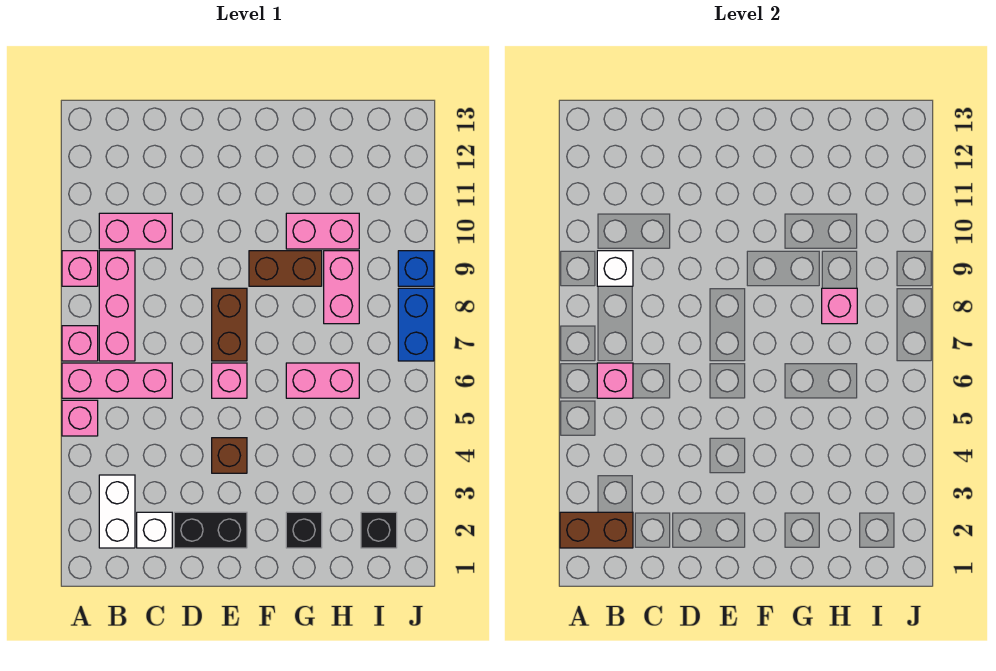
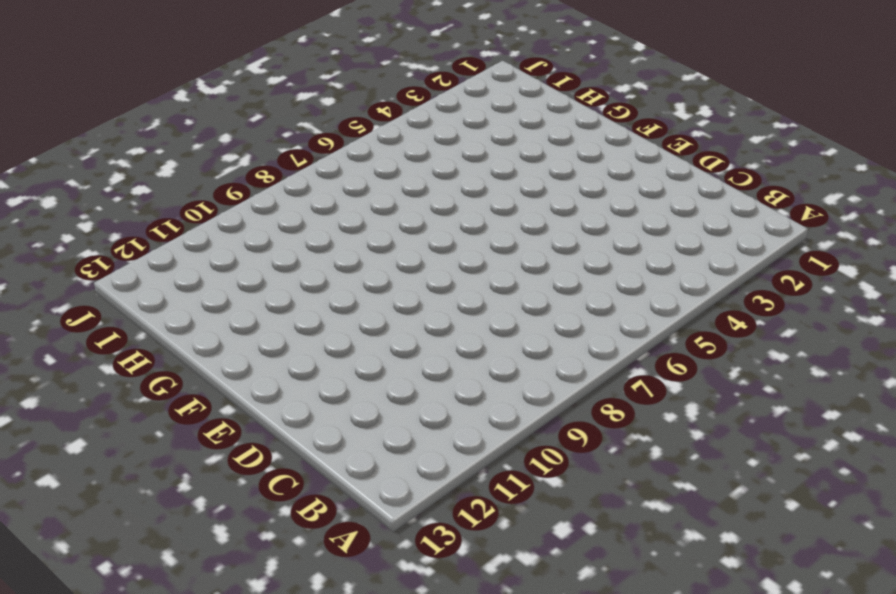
none -> pink 1x1 brick [62,400,98,436]
none -> pink 1x3 brick [62,363,172,398]
none -> pink 1x1 brick [62,326,98,361]

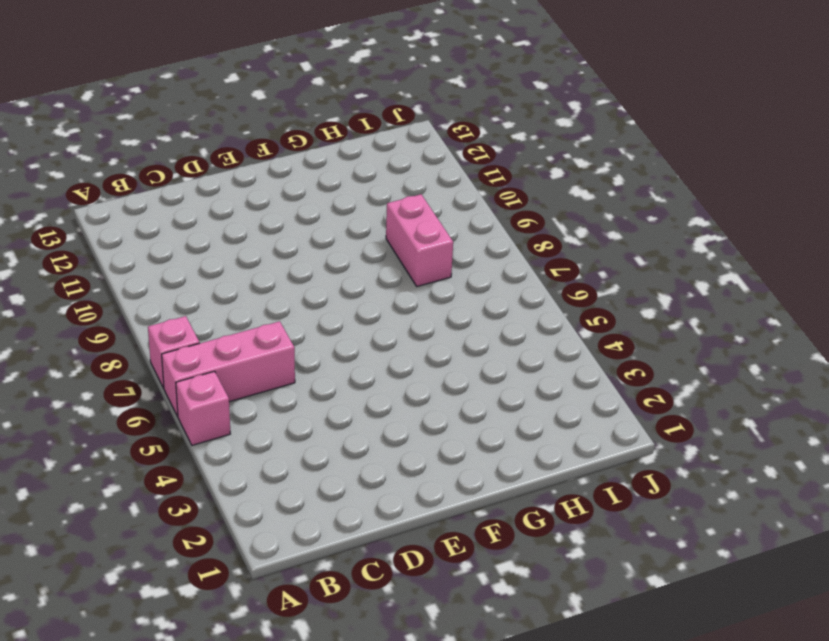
none -> pink 1x1 brick [62,251,98,286]
none -> white 1x2 brick [99,475,135,548]
none -> pink 1x3 brick [99,251,135,361]

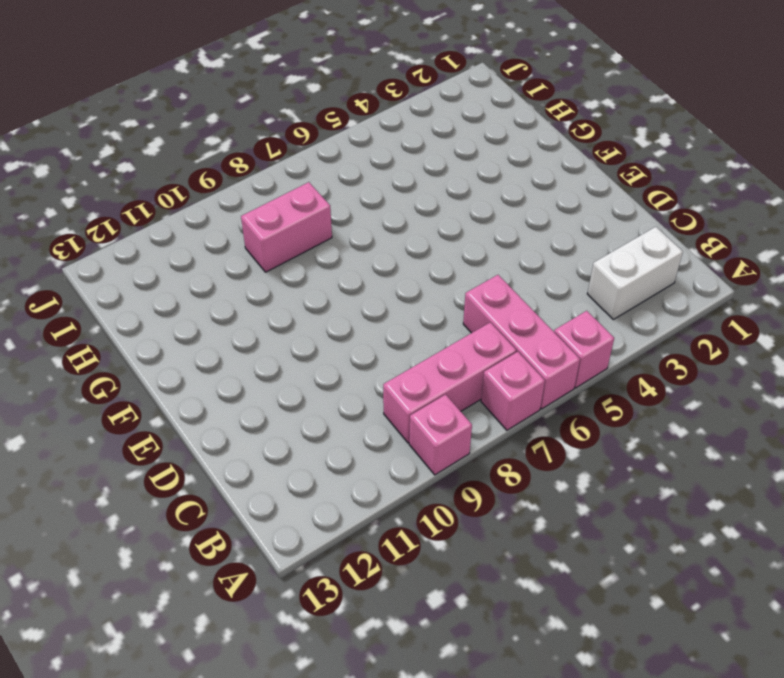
none -> pink 1x2 brick [99,213,172,249]
none -> white 1x1 brick [137,512,172,548]
none -> black 1x2 brick [174,512,247,548]

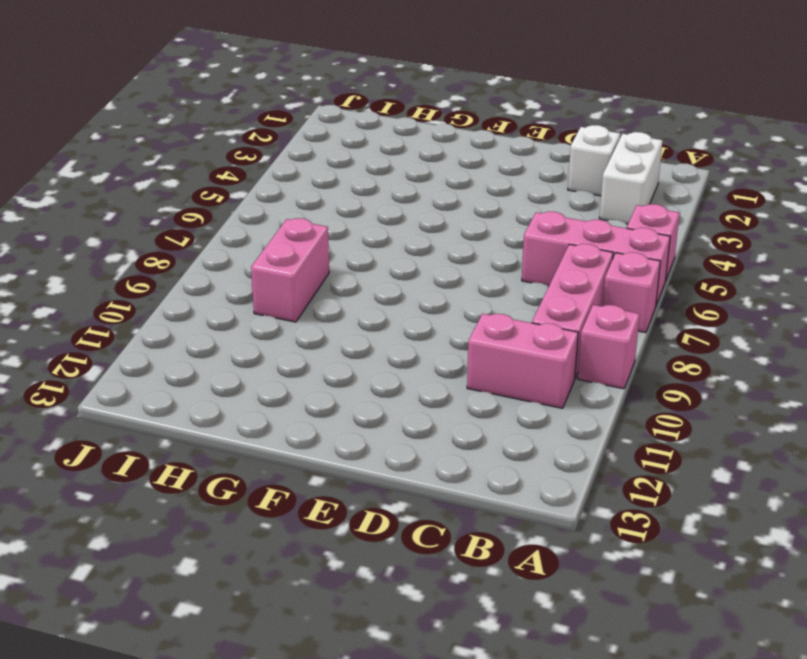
none -> black 1x2 brick [174,512,247,548]
none -> brown 1x1 brick [212,438,247,473]
none -> pink 1x1 brick [212,363,247,398]

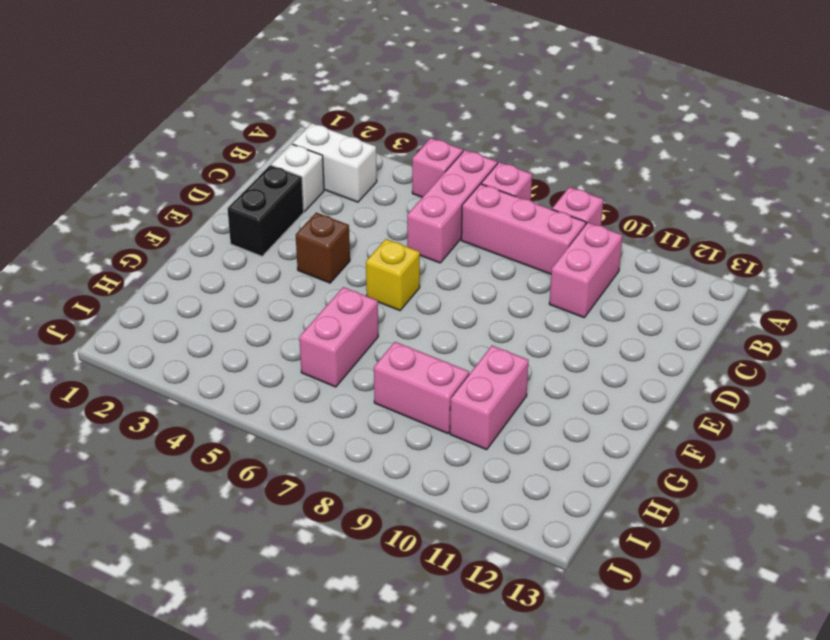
yellow 1x1 brick [366,239,420,311] -> pink 1x1 brick [212,363,247,398]
none -> brown 1x2 brick [212,288,247,361]
none -> brown 1x2 brick [249,251,322,286]
none -> black 1x1 brick [286,512,322,548]

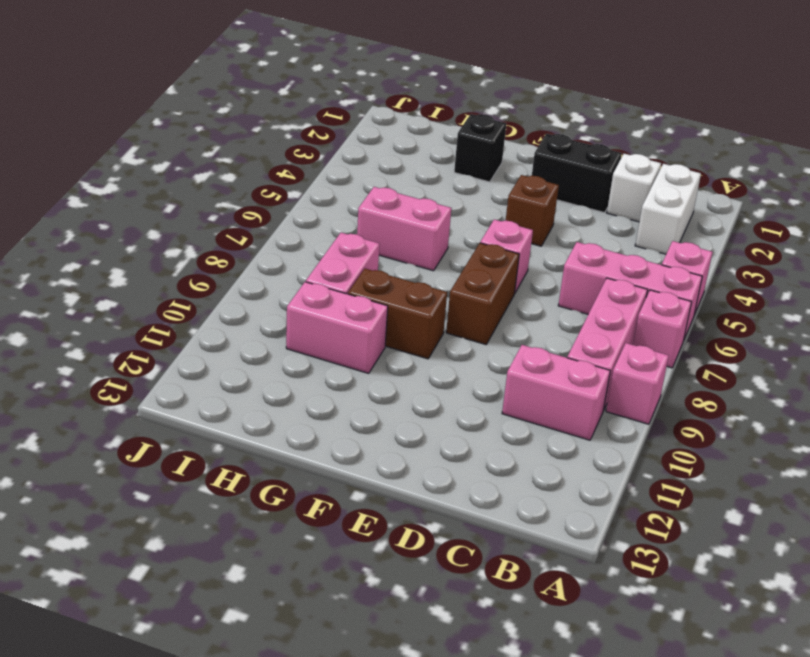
none -> black 1x1 brick [361,512,397,548]
none -> blue 1x2 brick [398,288,434,361]
none -> blue 1x1 brick [398,251,434,286]

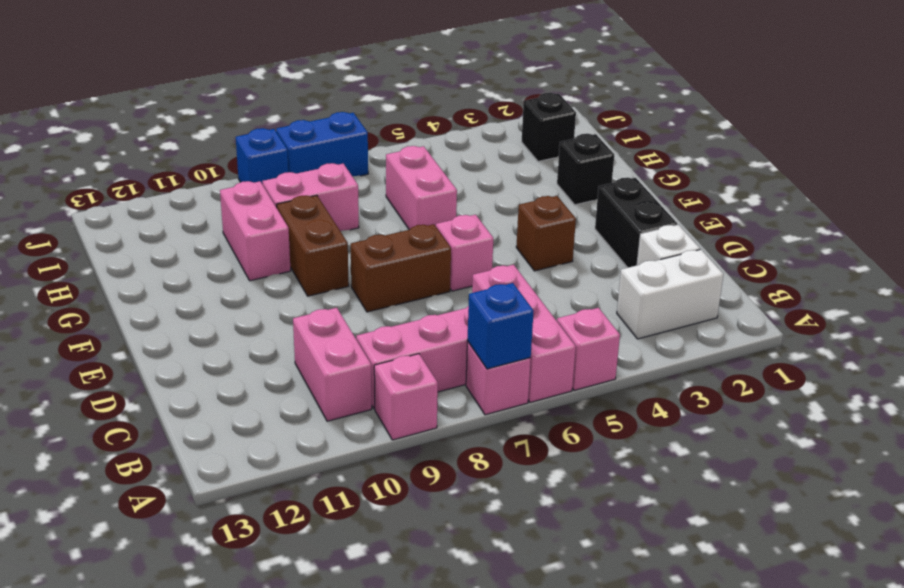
blue 1x1 brick [467,283,534,369] -> none
none -> brown 1x2 brick [560,512,633,548]
none -> pink 1x1 brick [597,363,633,398]
none -> white 1x1 brick [597,251,633,286]

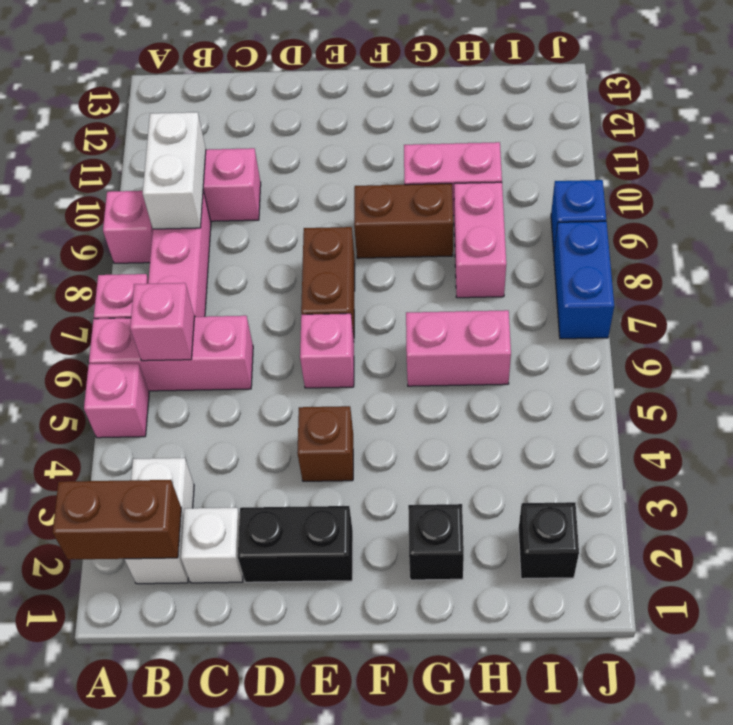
white 1x2 brick [143,112,206,229] -> white 1x1 brick [597,251,633,286]
none -> pink 1x1 brick [822,288,857,324]

